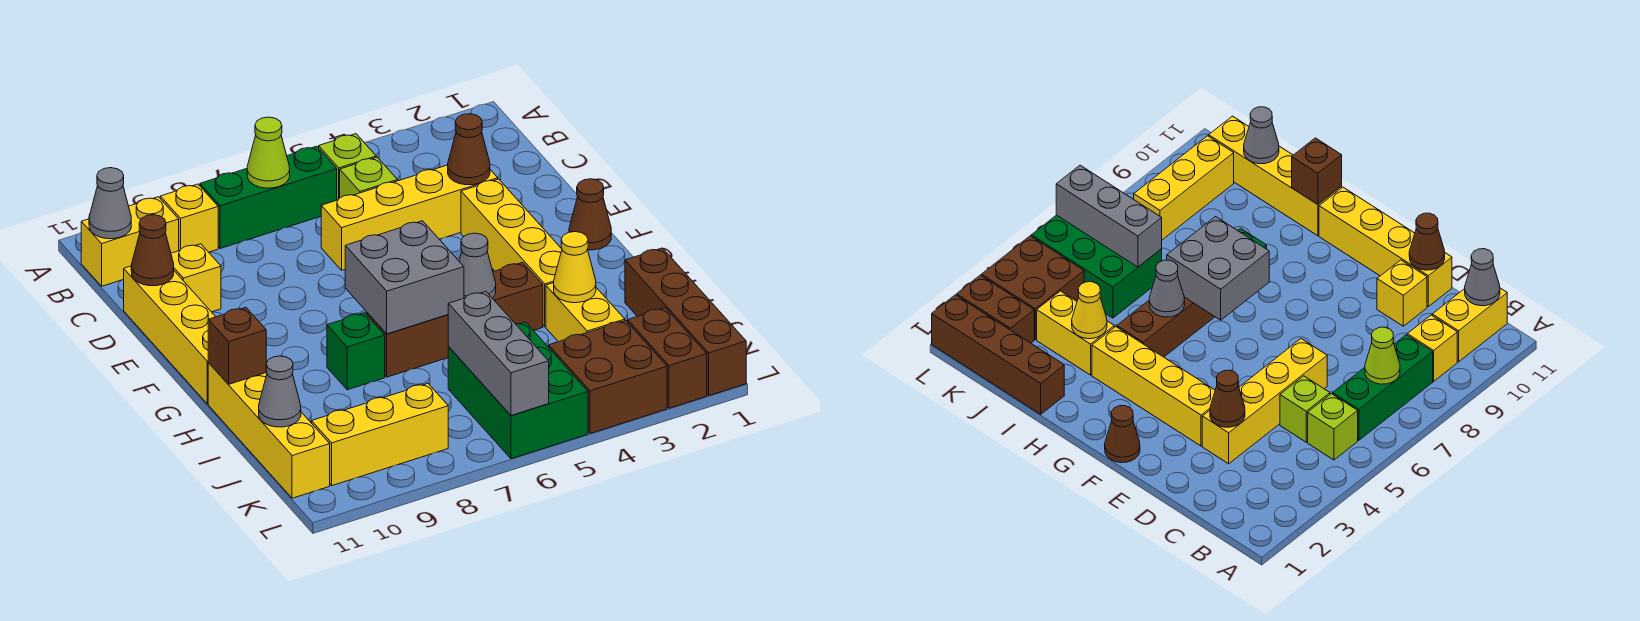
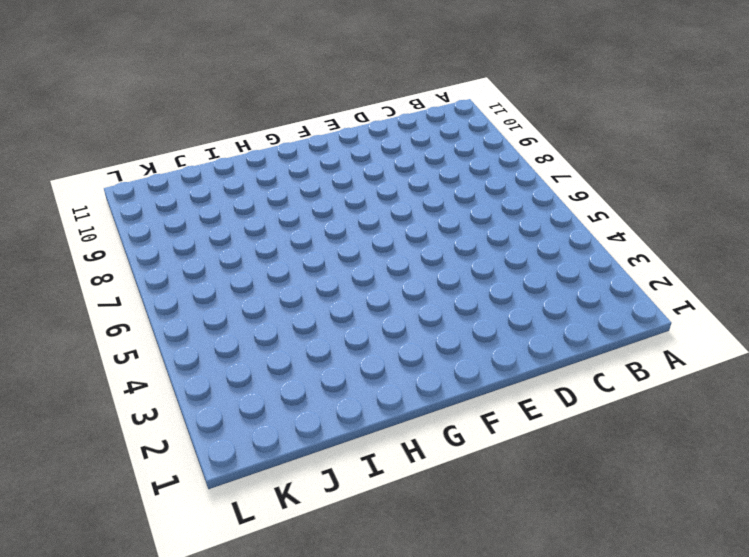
none -> lime 1x1 brick [319,134,376,200]
none -> green 1x3 brick [200,146,337,249]
none -> yellow 1x1 brick [160,184,218,252]

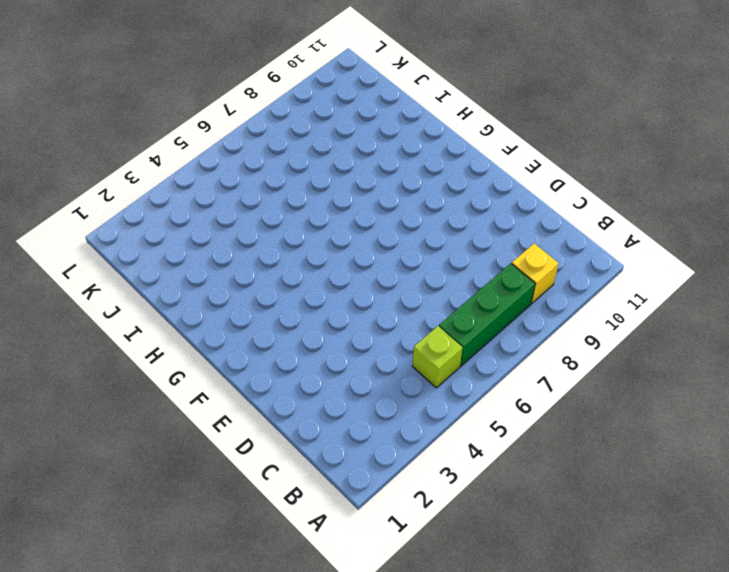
none -> yellow 1x2 brick [81,197,179,286]
none -> lime 1x1 brick [340,157,398,198]
none -> yellow 1x4 brick [321,165,498,270]

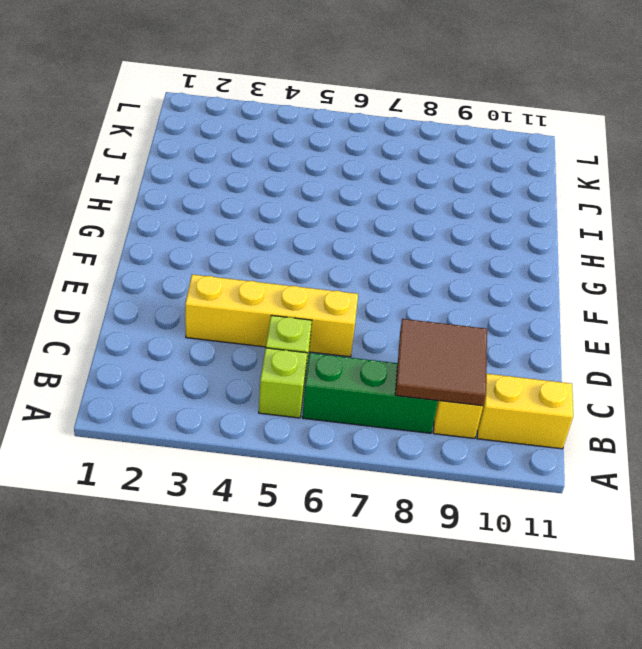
brown 2x2 tile [395,319,487,406] -> none
none -> yellow 1x1 brick [171,244,221,312]
none -> yellow 1x4 brick [124,266,215,404]
none -> yellow 1x4 brick [461,179,562,327]

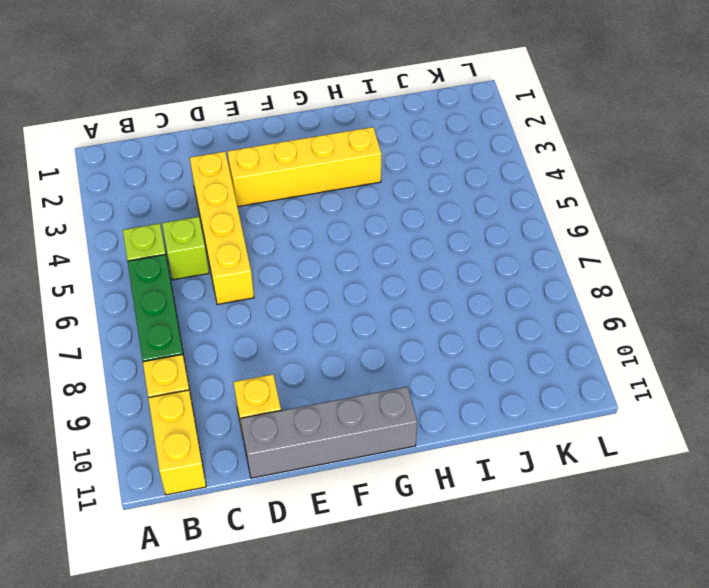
grey 1x4 brick [241,387,417,478] -> yellow 1x4 brick [124,266,215,404]
none -> brown 1x1 cone [569,179,611,250]
none -> brown 1x4 brick [367,262,543,377]
none -> green 1x1 brick [327,313,385,390]

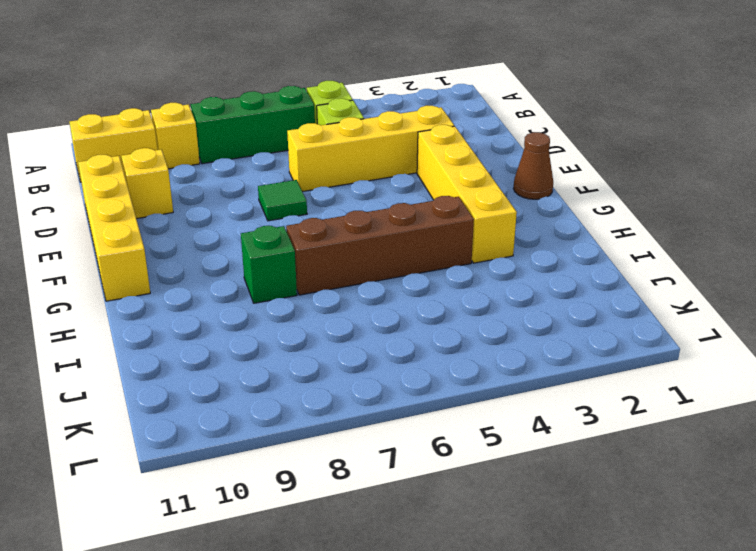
green 1x1 tile [258,180,307,221] -> none
none -> yellow 1x4 brick [208,363,330,498]
none -> brown 1x4 brick [625,248,746,396]
none -> yellow 1x2 brick [546,283,625,342]

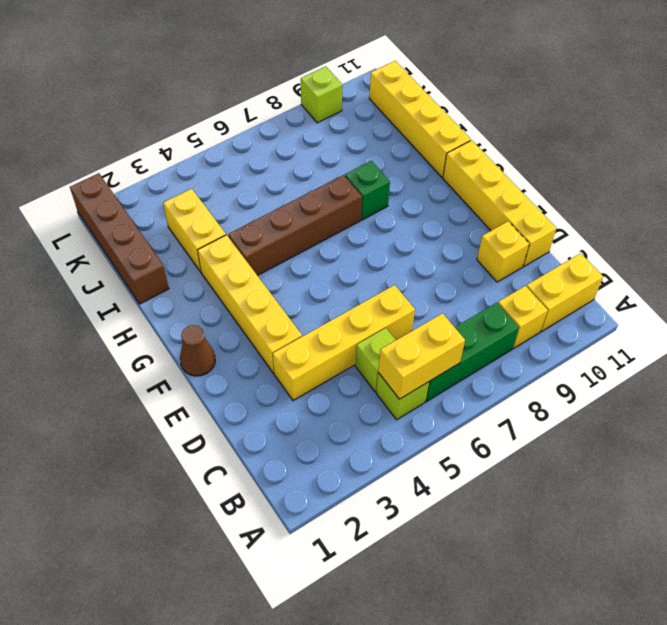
yellow 1x2 brick [378,313,465,399] -> none
lime 1x1 brick [301,66,342,123] -> none
none -> green 2x3 brick [448,322,588,459]
none -> brown 1x2 brick [627,308,707,408]
none -> brown 2x2 brick [549,320,667,434]

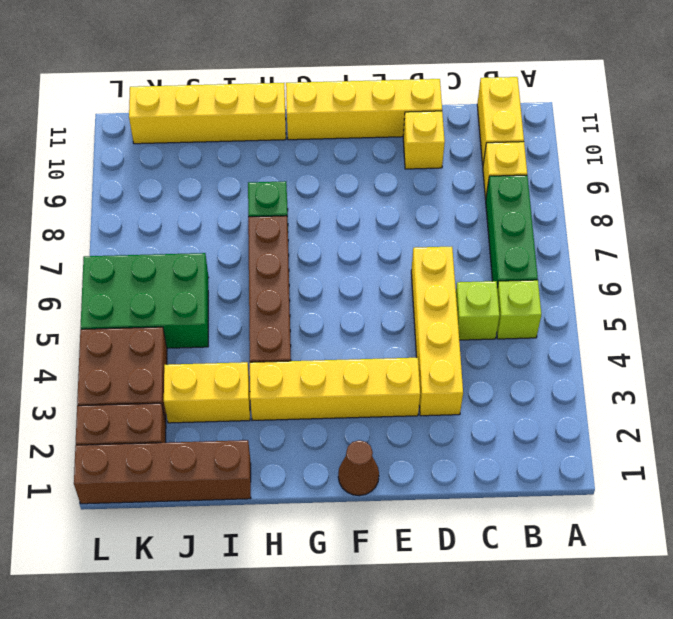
none -> yellow 1x3 brick [312,384,448,486]
none -> lime 1x1 cone [247,117,290,188]
none -> grey 1x1 cone [89,168,131,239]

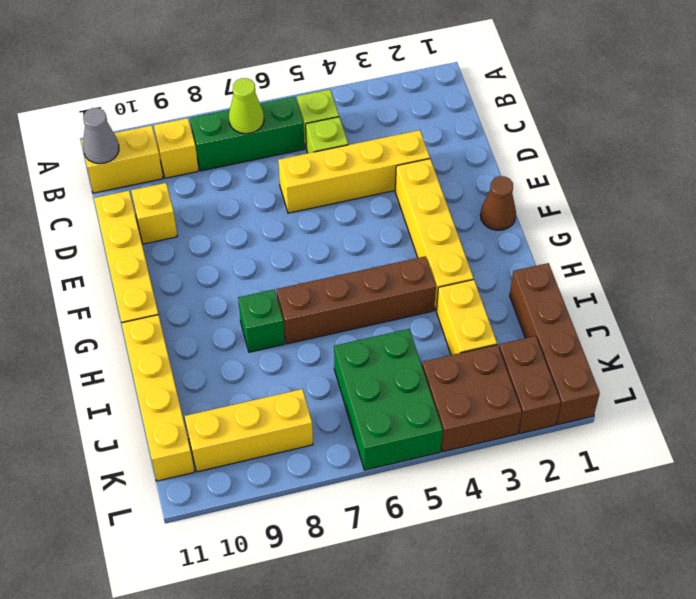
none -> brown 1x1 cone [448,114,490,185]
none -> brown 1x1 cone [131,215,174,286]
none -> grey 2x2 brick [345,221,464,334]

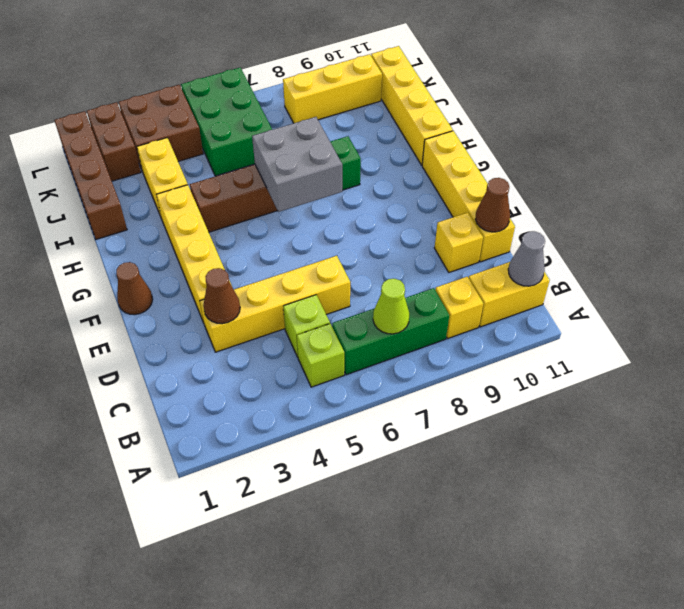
none -> grey 1x1 cone [459,233,496,298]
none -> brown 1x1 brick [208,308,266,384]
none -> yellow 1x1 cone [554,232,596,303]

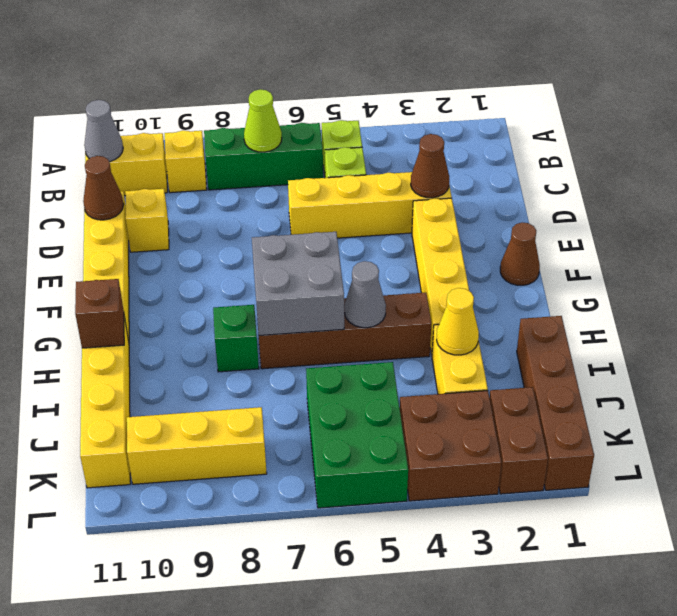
none -> grey 1x3 brick [448,292,549,415]
none -> grey 1x1 cone [259,356,301,427]

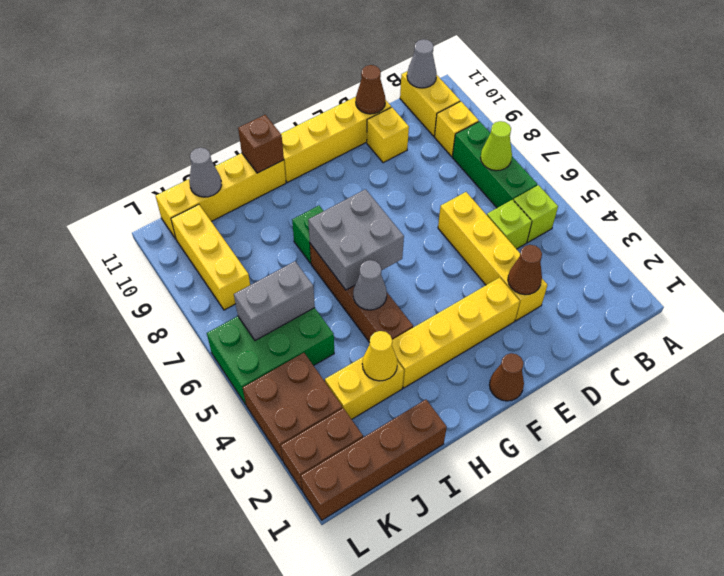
grey 1x2 brick [234,261,315,341] -> grey 1x3 brick [448,292,549,415]

